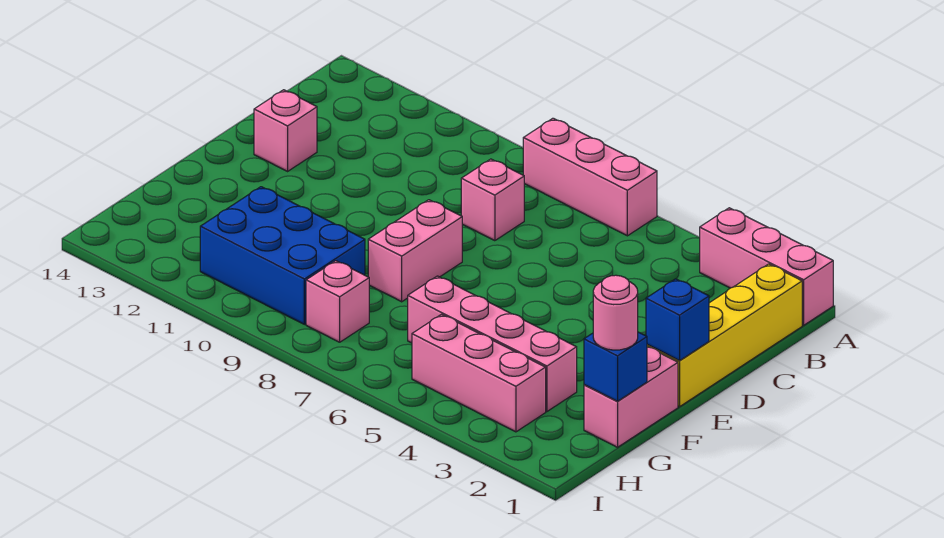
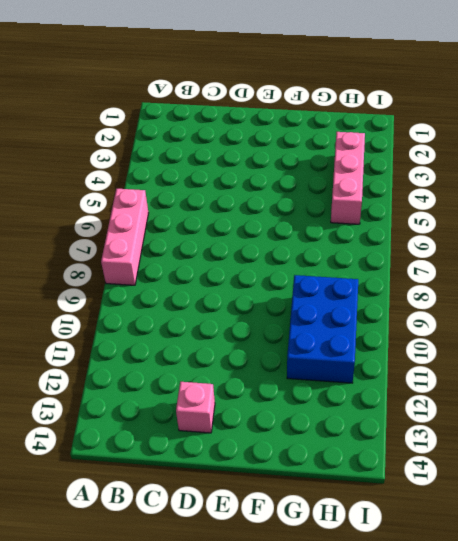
none -> pink 1x3 brick [700,208,833,325]
none -> yellow 1x4 brick [647,264,802,407]
none -> pink 1x1 brick [461,159,524,241]

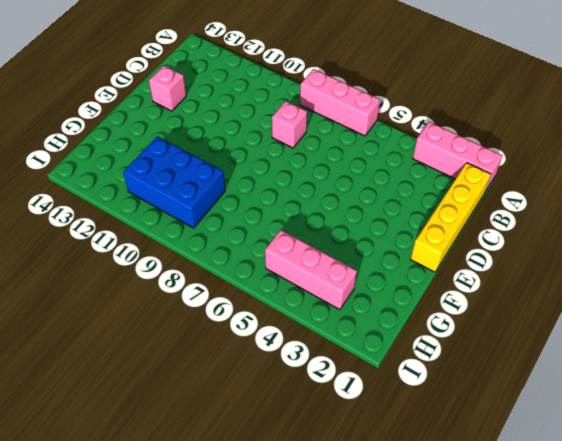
none -> pink 1x2 brick [368,200,462,302]
none -> pink 1x2 brick [584,347,678,447]
none -> pink 1x4 brick [408,276,577,411]

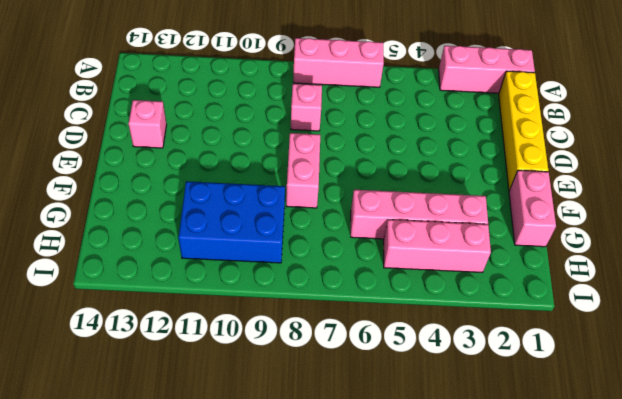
none -> pink 1x1 brick [306,261,369,342]
none -> blue 1x1 brick [646,279,709,361]
none -> blue 1x1 brick [584,332,647,401]

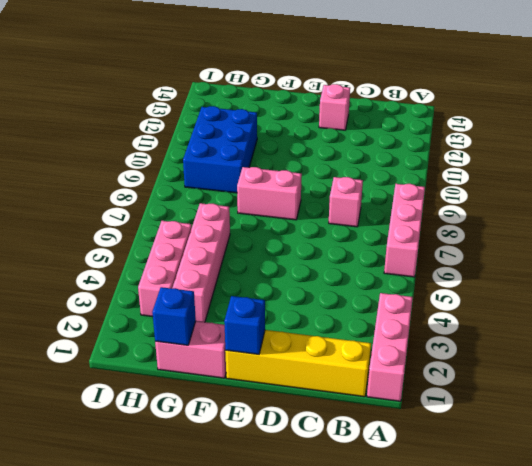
none -> pink 1x1 brick [306,261,369,342]
none -> pink 1x1 round brick [593,275,638,350]

